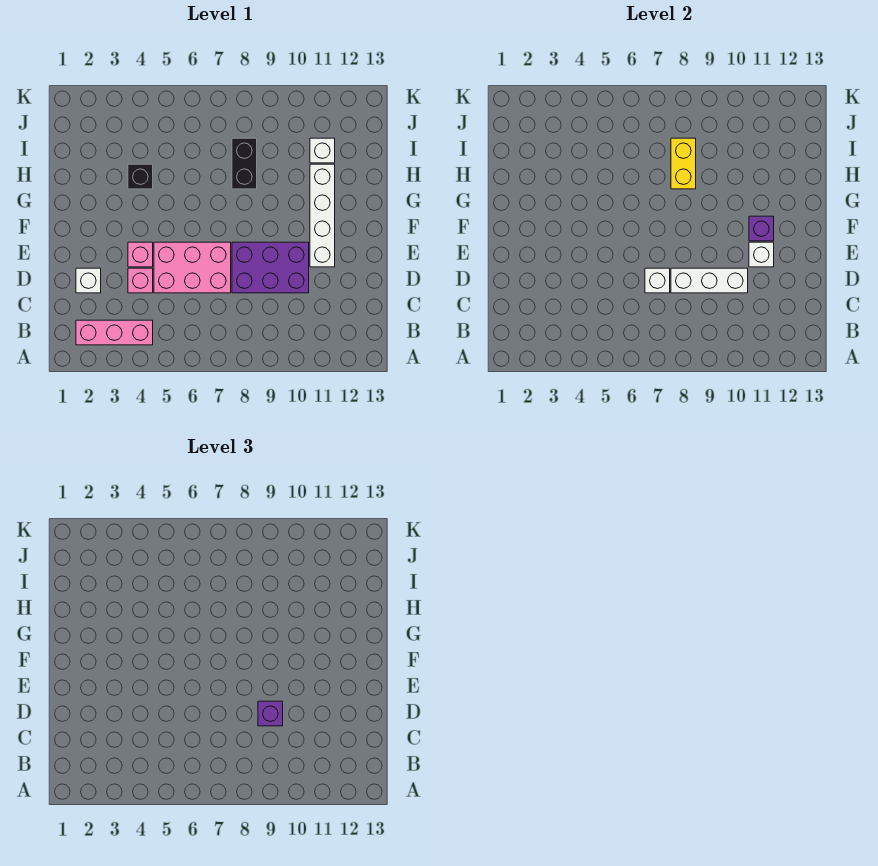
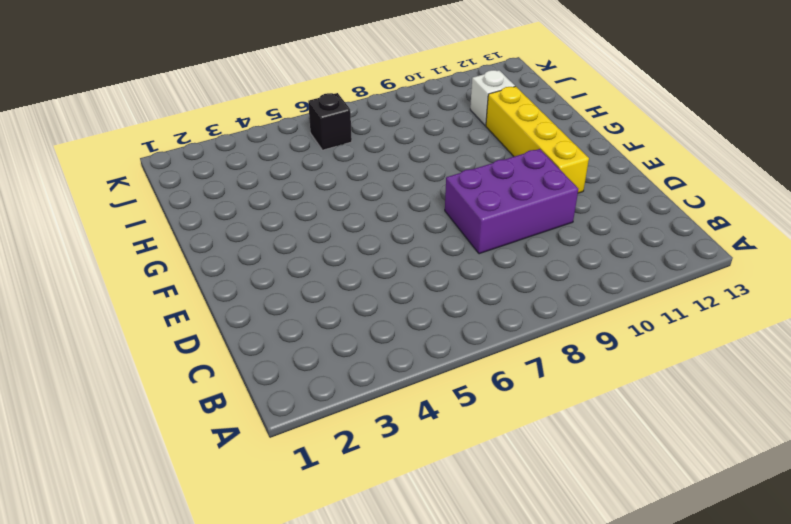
yellow 1x4 brick [486,86,589,193] -> white 1x4 brick [310,164,335,267]
black 1x1 brick [308,93,352,150] -> black 1x1 brick moved to [128,164,153,189]
none -> pink 1x3 brick [76,320,153,345]
none -> white 1x1 brick [76,268,101,293]
none -> pink 1x1 brick [128,268,153,293]

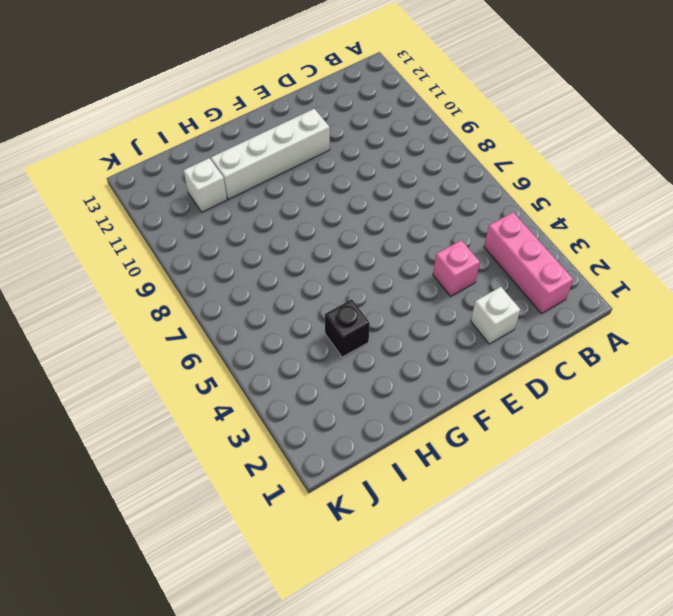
none -> pink 2x3 brick [154,242,231,293]
none -> purple 2x3 brick [232,242,309,293]
none -> pink 1x1 brick [128,242,153,267]

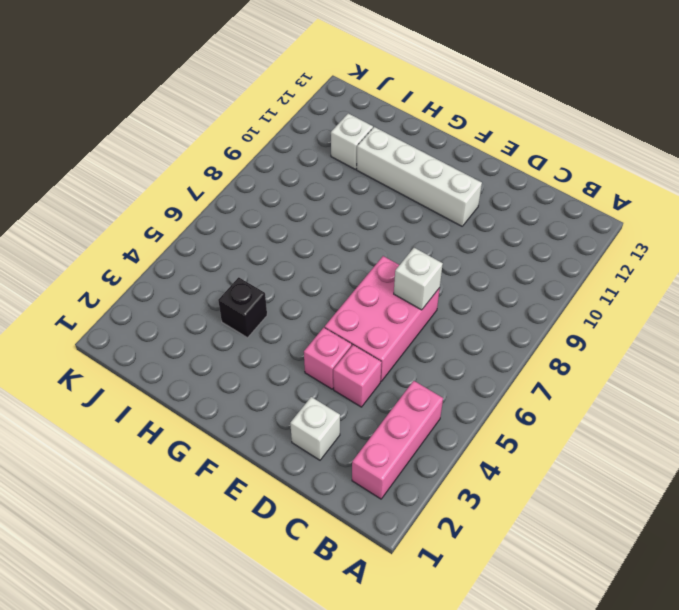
none -> purple 2x3 brick [232,242,309,293]
none -> black 1x2 brick [232,138,257,189]
none -> white 1x3 brick [671,268,748,293]

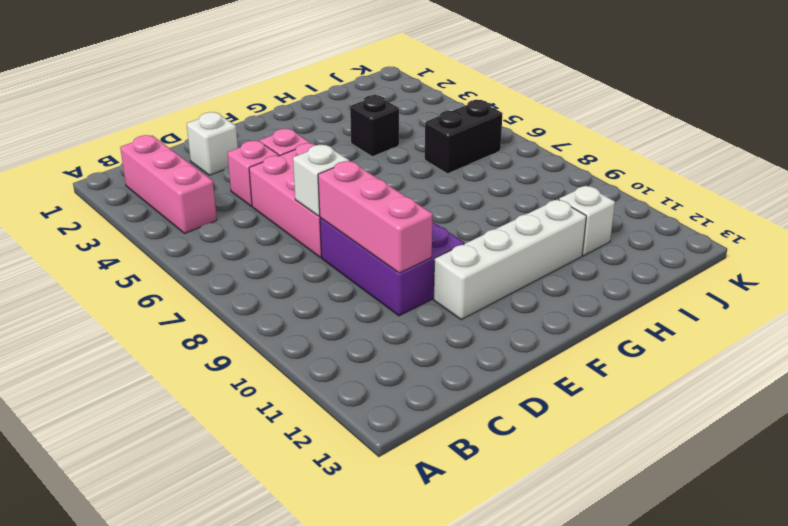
pink 1x3 brick [318,161,433,273] -> white 1x3 brick [671,268,748,293]
black 1x2 brick [425,100,503,174] -> black 1x2 brick moved to [232,138,257,189]
none -> white 1x1 brick [749,242,774,267]
none -> purple 1x1 brick [749,216,774,241]
none -> yellow 1x2 brick [671,138,696,189]

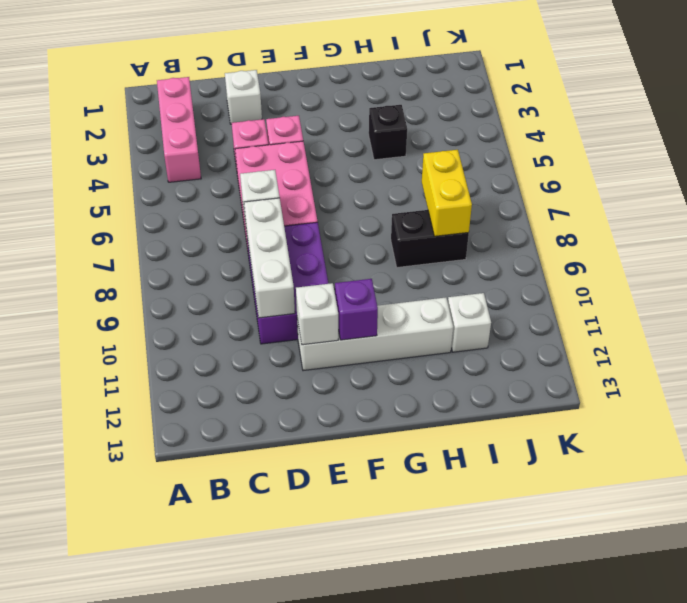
yellow 1x2 brick [422,150,472,236] -> yellow 1x2 brick turned to [671,138,696,189]
none -> purple 1x1 brick [258,701,283,726]

